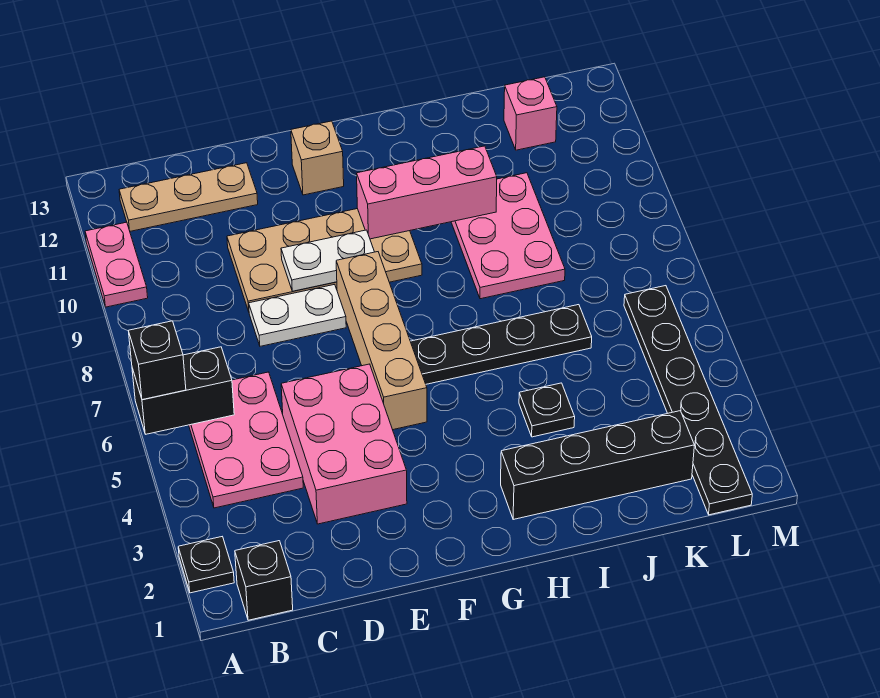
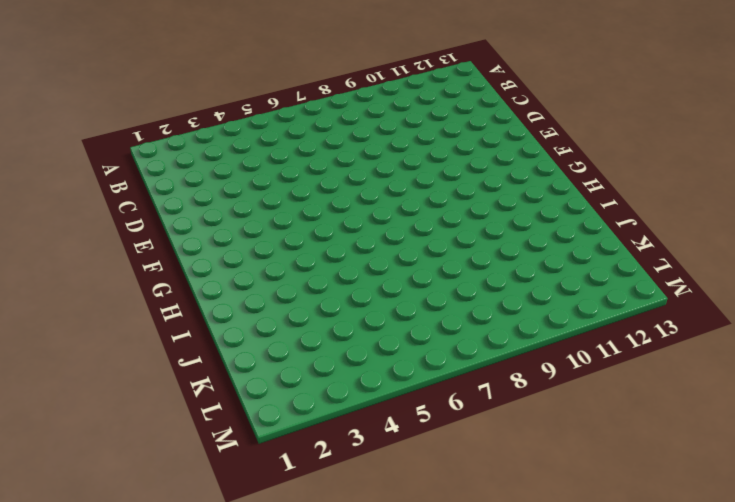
none -> black 1x1 plate [178,537,234,593]
none -> pink 1x2 plate [85,222,148,307]
none -> black 1x1 brick [235,541,293,620]

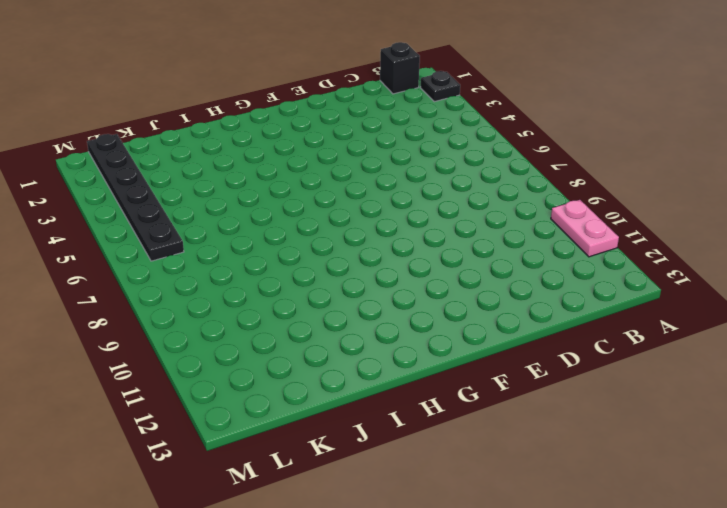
none -> pink 2x3 plate [189,372,303,508]
none -> tan 1x3 plate [119,163,258,231]
none -> pink 2x3 brick [281,364,407,524]

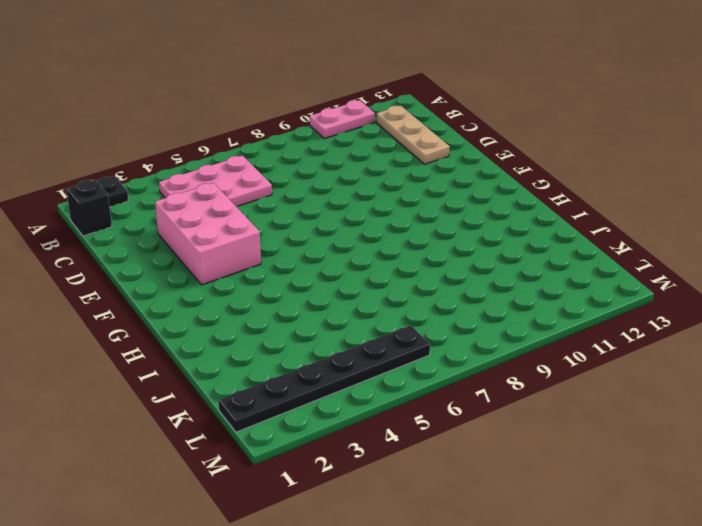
pink 2x3 brick [155,183,261,285] -> pink 2x3 brick turned to [281,364,407,524]
none -> white 1x2 plate [249,284,346,346]
none -> tan 2x4 plate [227,209,422,311]
none -> tan 1x4 brick [336,252,427,430]

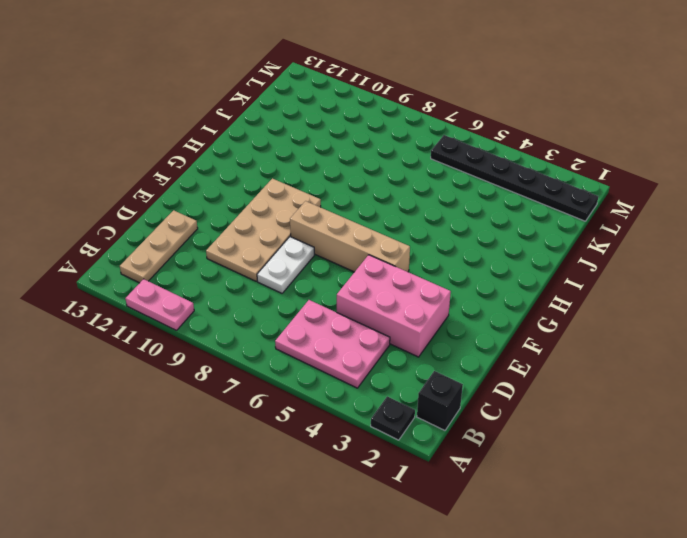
none -> tan 1x1 brick [291,121,344,195]
none -> black 1x4 plate [410,305,592,384]
none -> black 1x4 brick [501,411,694,519]

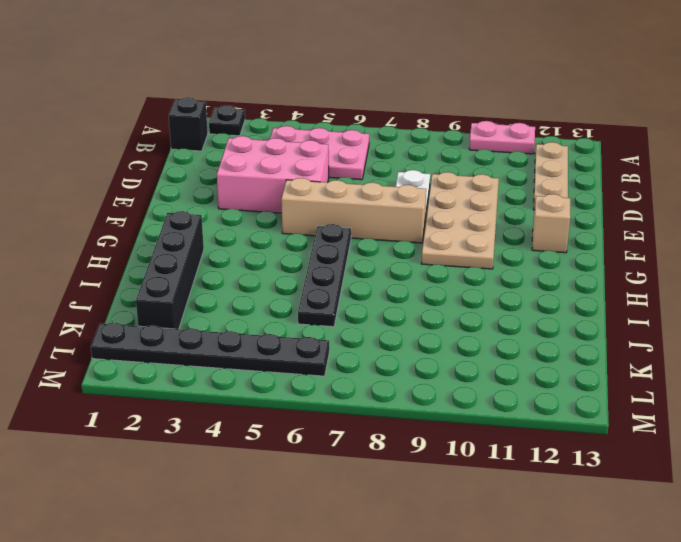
none -> black 1x1 plate [519,383,575,437]
none -> pink 2x3 plate [451,173,565,299]
none -> pink 1x1 brick [504,77,557,150]

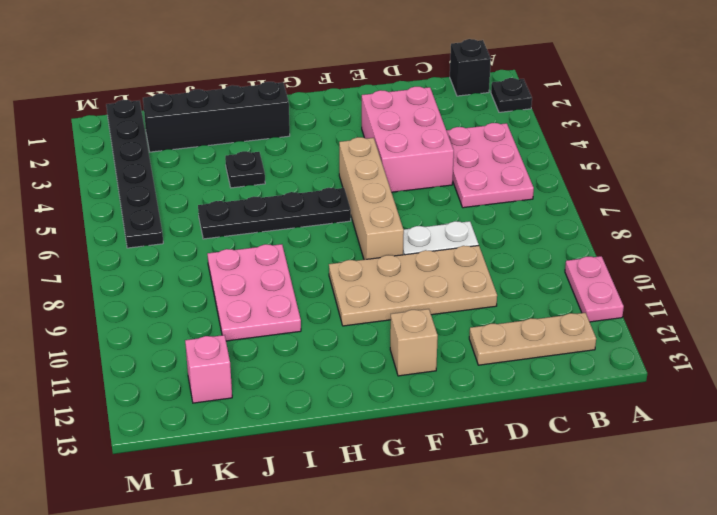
none -> black 1x2 brick [132,347,234,434]
none -> white 1x2 plate [281,230,374,291]
none -> pink 1x3 brick [357,146,497,239]

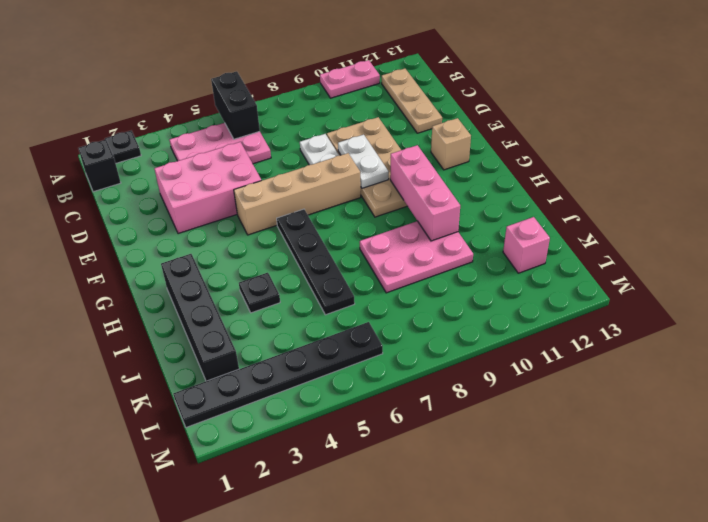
none -> black 1x1 brick [129,321,186,400]

